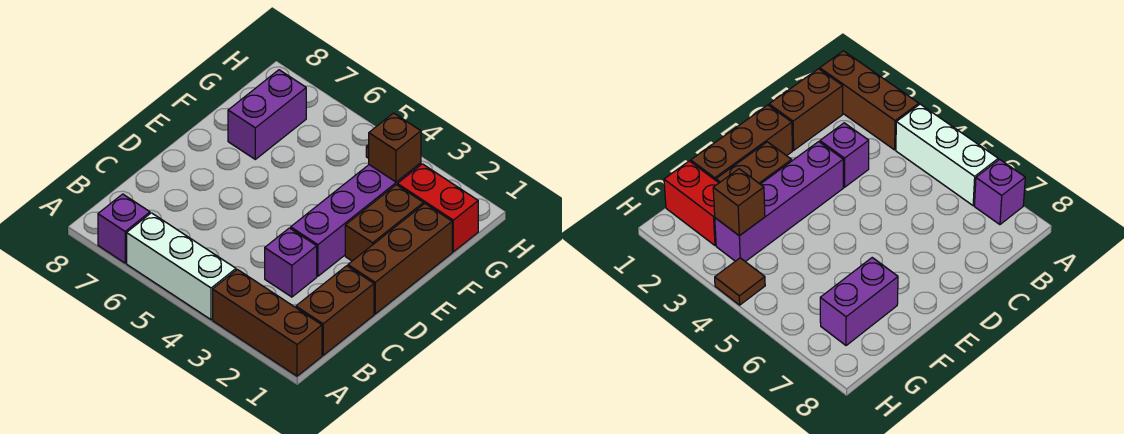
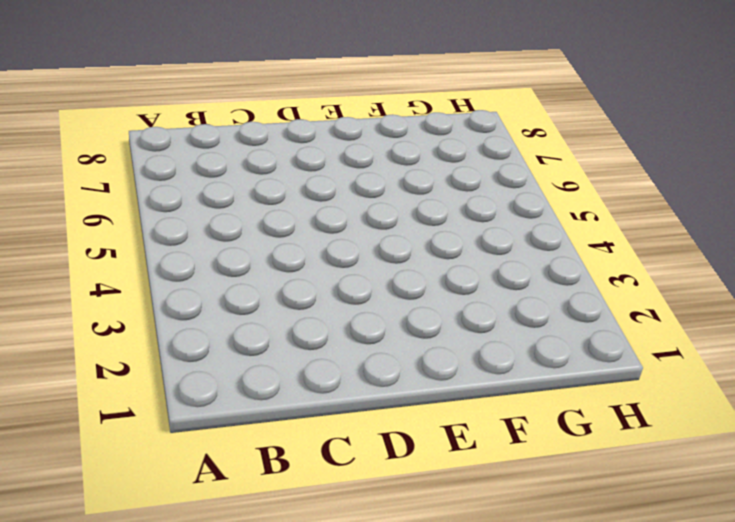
none -> brown 1x3 brick [213,269,322,376]
none -> white 1x3 brick [127,213,236,320]
none -> purple 1x1 brick [98,194,150,263]

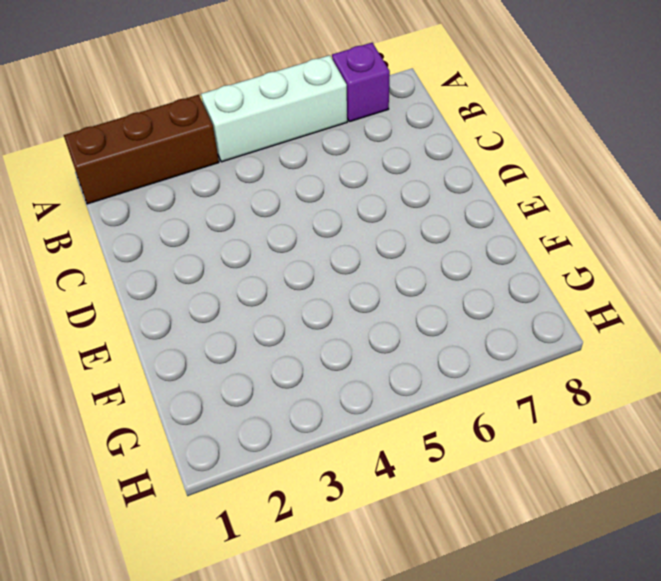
none -> brown 1x2 brick [296,266,374,355]
none -> purple 1x1 brick [265,228,317,297]
none -> brown 1x3 brick [348,204,452,314]

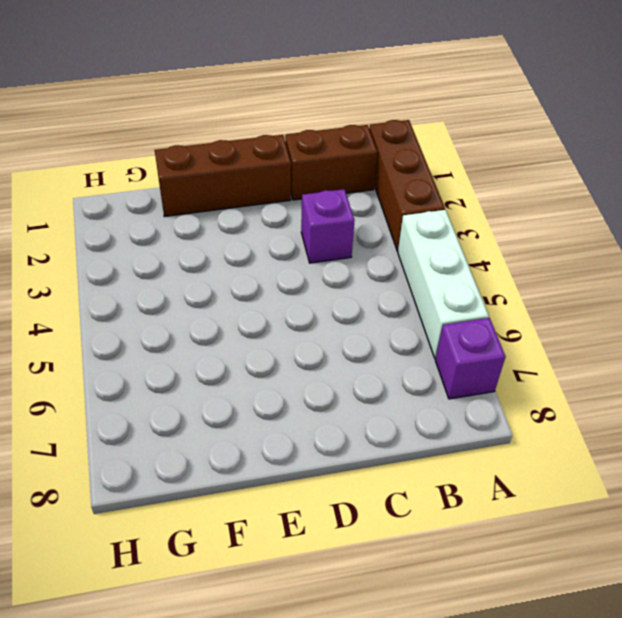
none -> purple 1x4 brick [291,163,421,276]
none -> brown 1x2 brick [345,185,424,261]
none -> purple 1x2 brick [228,70,306,159]

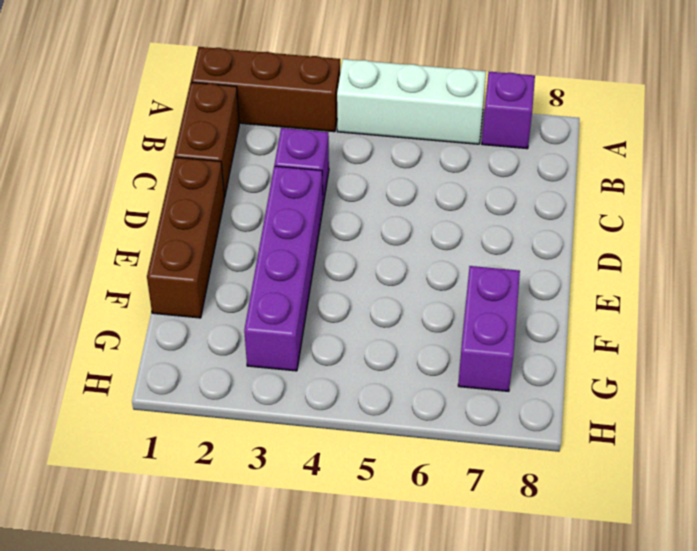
none -> brown 1x2 brick [345,185,424,261]
none -> red 1x2 brick [397,164,478,252]
none -> brown 1x1 tile [715,258,765,305]

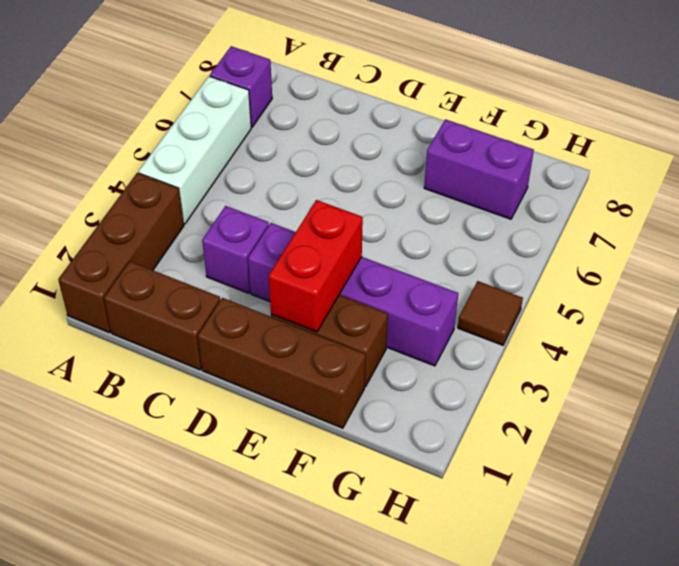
red 1x2 brick [269,200,363,332] -> red 1x2 brick moved to [397,164,478,252]
none -> brown 1x1 brick [368,113,421,182]

